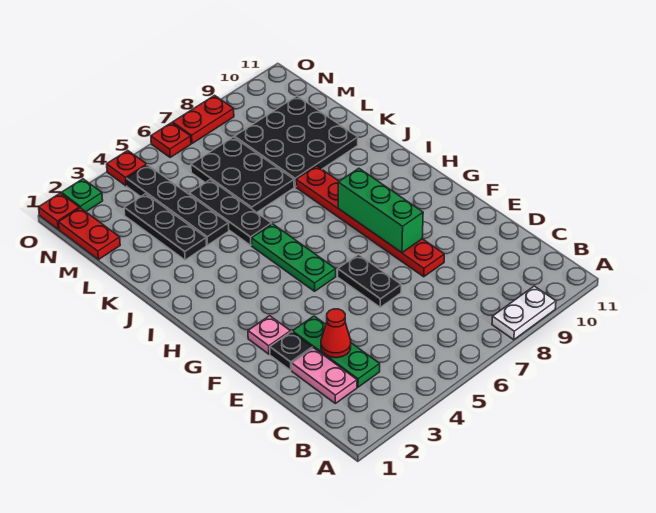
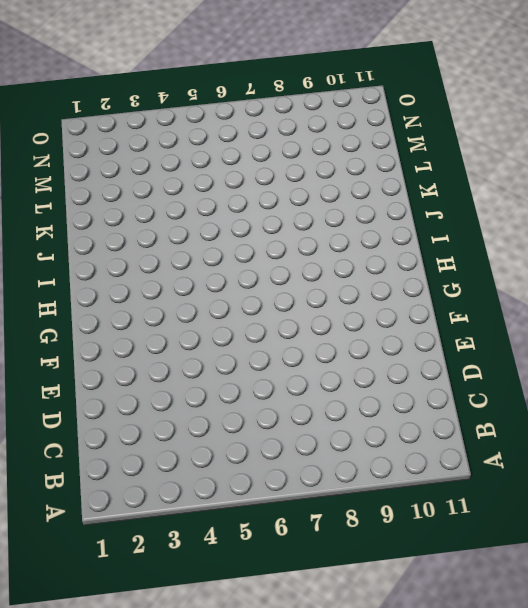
none -> white 1x2 plate [492,286,556,340]
none -> pink 1x2 plate [292,348,357,403]
none -> green 1x3 plate [293,316,380,387]

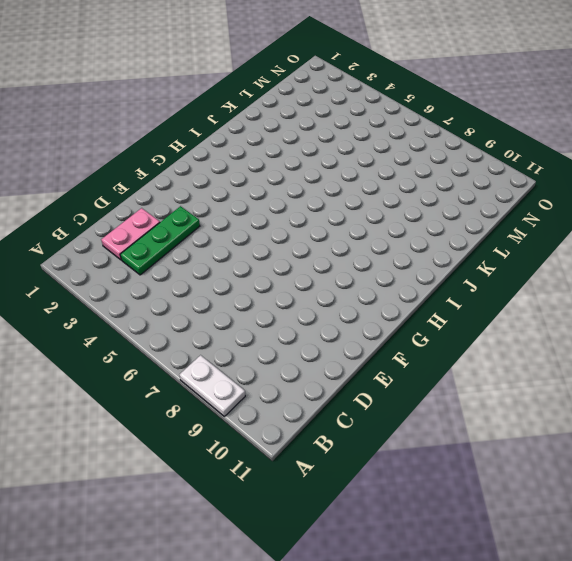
none -> black 1x1 plate [270,332,312,370]
none -> black 1x2 plate [338,254,401,307]
none -> red 1x6 plate [296,166,444,277]

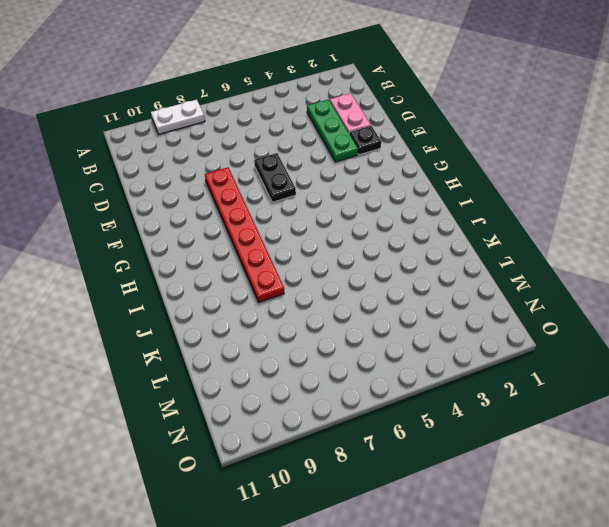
none -> pink 1x1 plate [248,316,290,354]
none -> green 1x3 plate [252,224,336,291]
none -> black 1x3 plate [189,180,272,245]

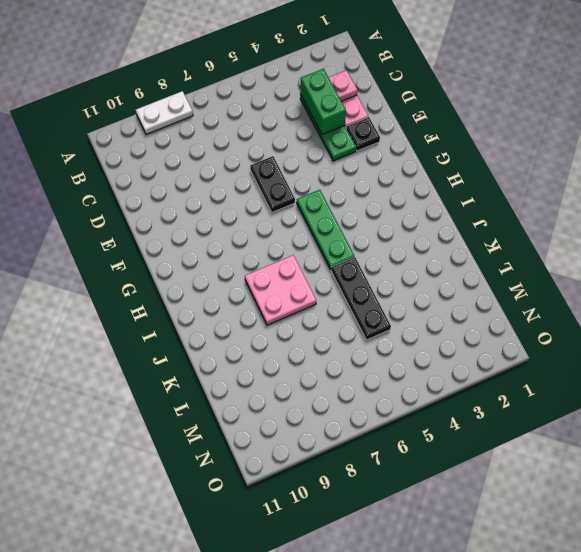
pink 1x1 plate [329,70,358,101] -> pink 1x1 plate moved to [248,316,290,354]
green 1x2 brick [300,69,346,135] -> red 1x1 cone [321,309,351,358]
pink 2x2 plate [245,255,316,325] -> red 1x6 plate [296,166,444,277]
none -> black 1x3 plate [124,194,206,260]
none -> black 1x4 plate [127,165,229,245]
none -> black 2x3 plate [191,137,294,212]

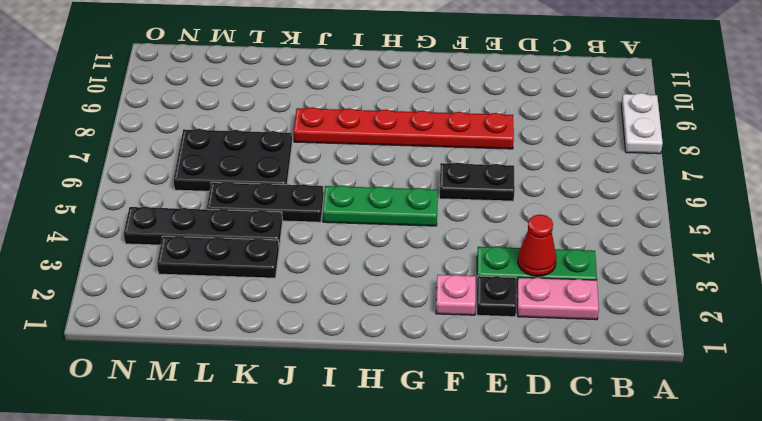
none -> black 3x3 plate [234,96,358,187]
none -> red 1x2 plate [59,208,120,260]
none -> red 1x1 plate [39,193,79,229]

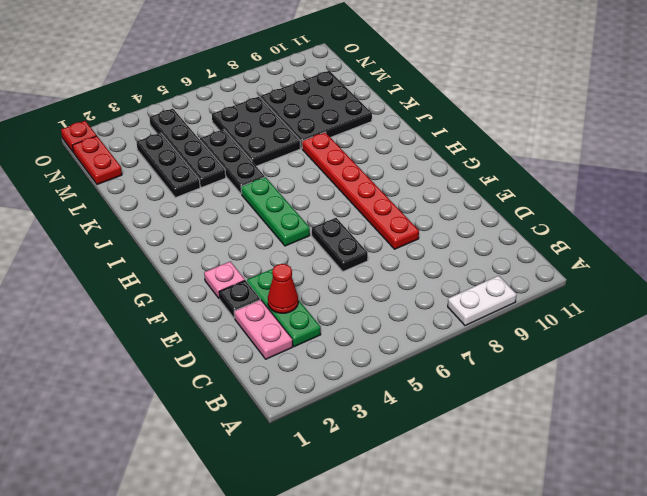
none -> green 1x1 plate [62,179,103,212]
none -> red 1x1 plate [107,150,147,186]
none -> red 1x1 plate [151,123,191,157]

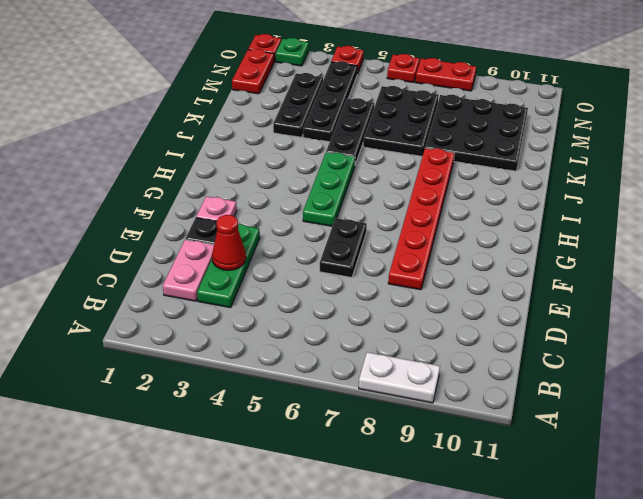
none -> green 1x3 brick [338,168,423,253]

